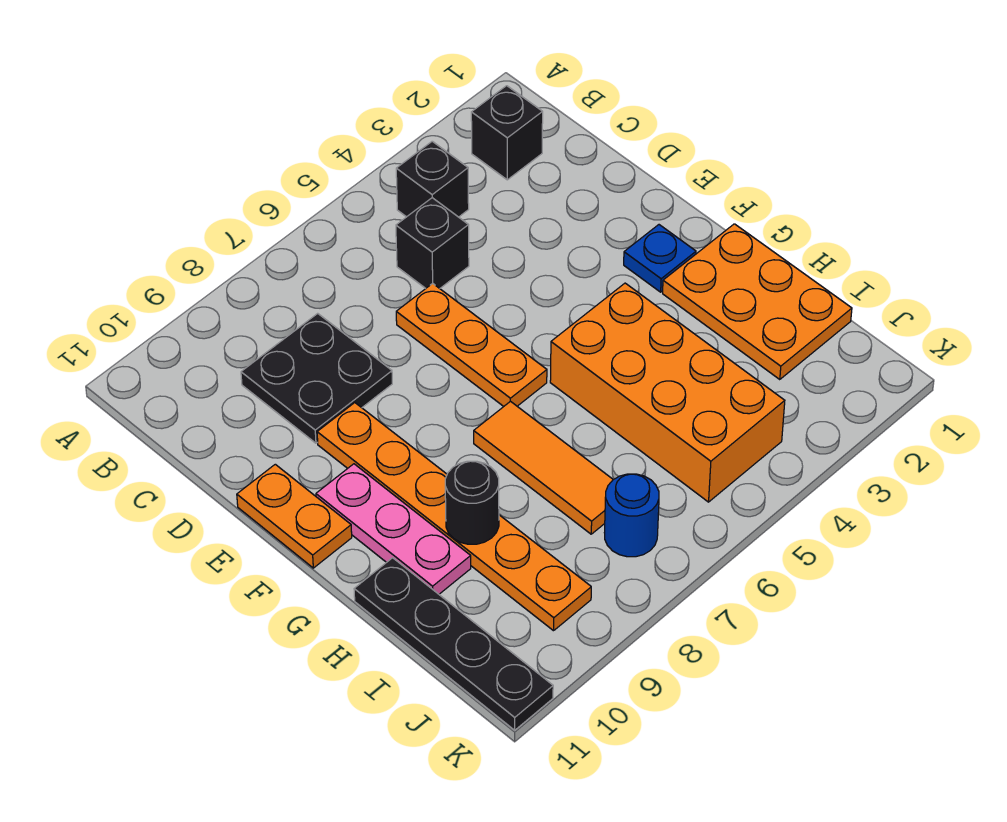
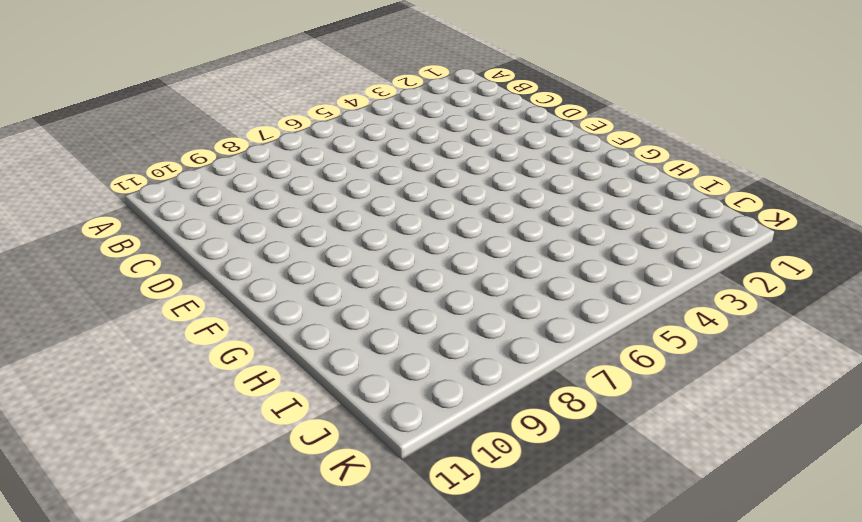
none -> black 1x1 brick [471,86,543,180]
none -> black 1x1 brick [396,141,469,217]
none -> black 1x1 brick [396,198,469,288]

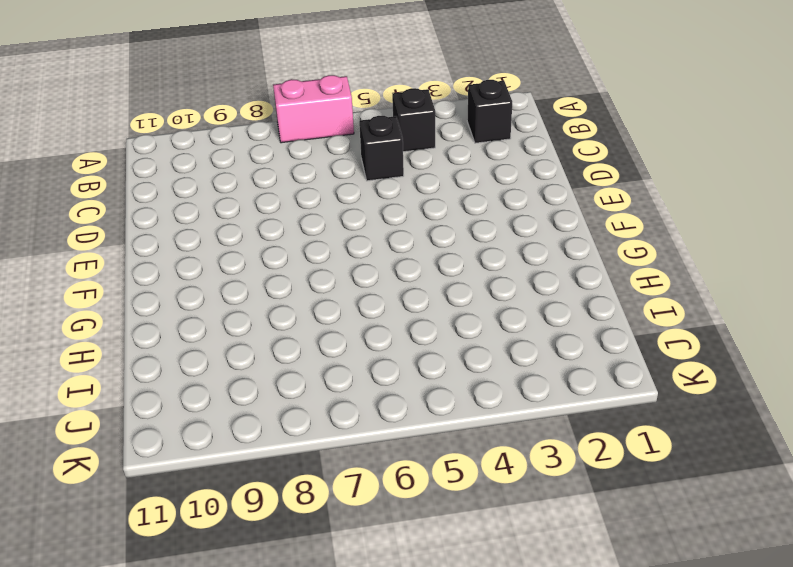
pink 1x2 brick [273,75,354,143] -> none
none -> black 2x2 plate [241,313,392,443]
none -> orange 1x3 plate [396,283,547,407]
none -> orange 1x6 plate [317,403,591,631]

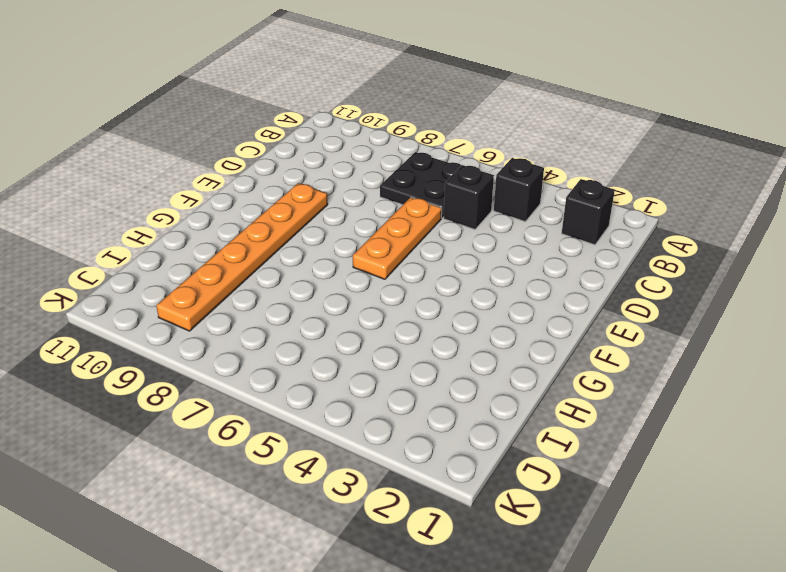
black 2x2 plate [380,152,462,218] -> black 2x2 plate moved to [241,313,392,443]
none -> orange 1x2 plate [237,464,352,568]
none -> blue 1x1 plate [624,225,696,292]
none -> pink 1x3 plate [316,464,471,594]

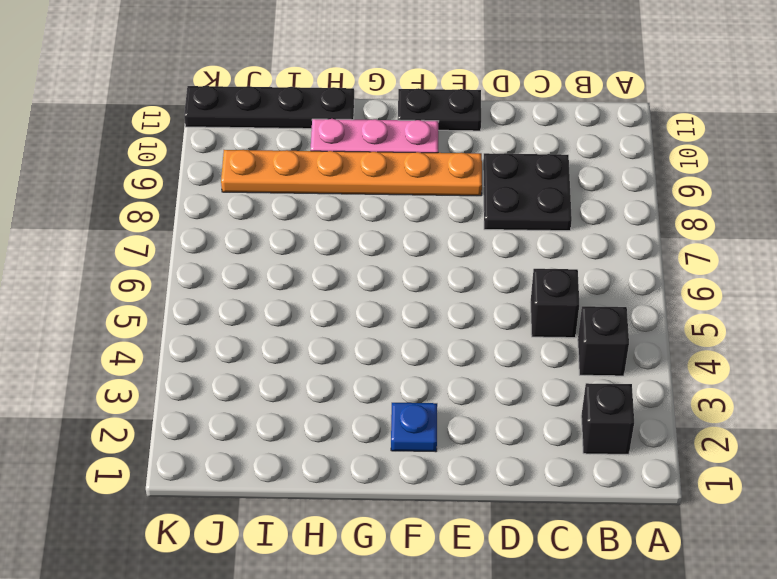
black 1x2 plate [398,88,481,131] -> orange 1x2 plate [237,464,352,568]
none -> orange 1x3 plate [396,283,547,407]
none -> orange 2x3 plate [663,224,852,380]
none -> orange 2x4 brick [550,283,785,502]

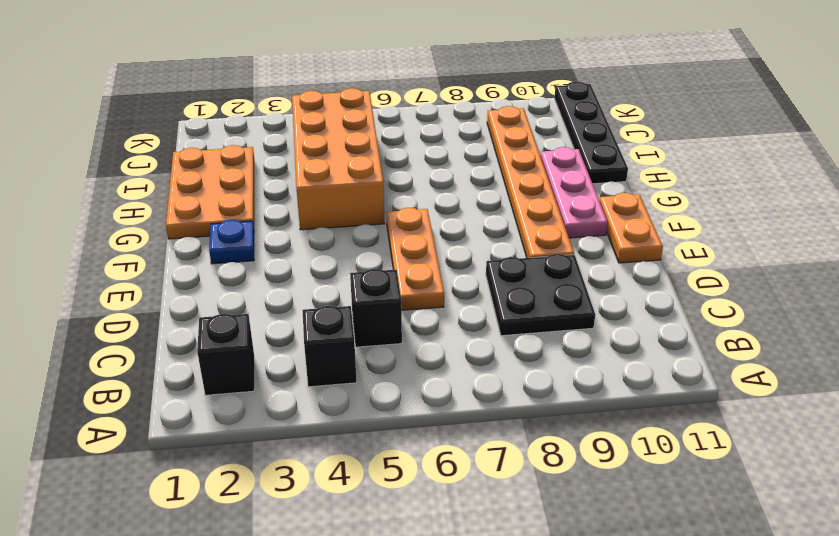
none -> orange 1x3 tile [474,401,613,534]
none -> blue 1x1 round brick [604,474,659,557]
none -> black 1x1 round brick [445,461,499,544]

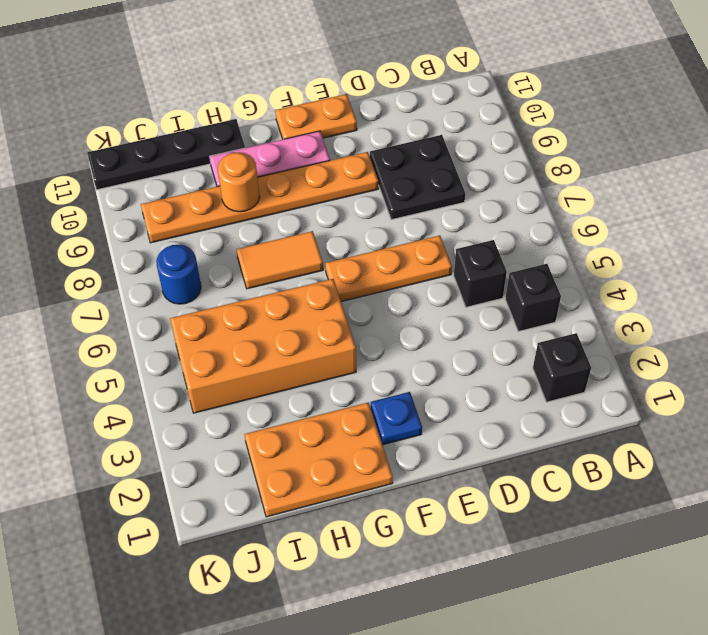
orange 1x2 tile [236,231,323,289] -> orange 1x3 tile [474,401,613,534]
orange 1x1 round brick [218,152,259,212] -> black 1x1 round brick [445,461,499,544]

